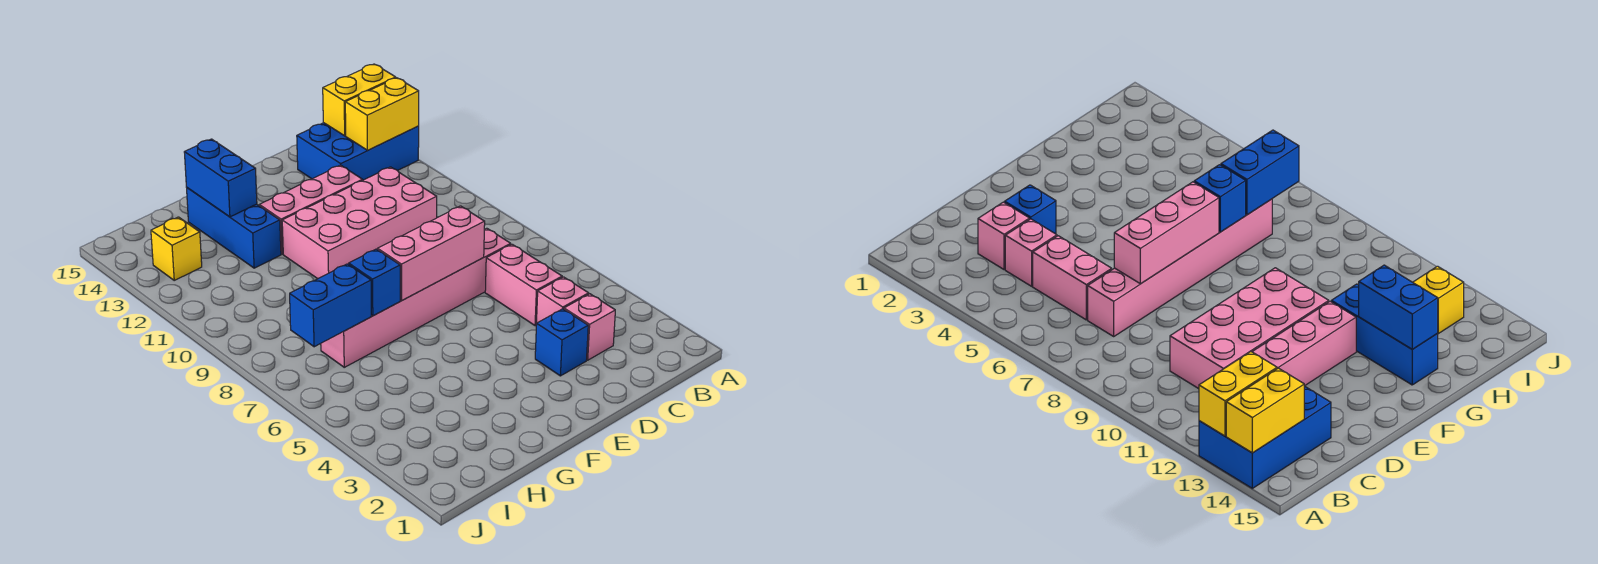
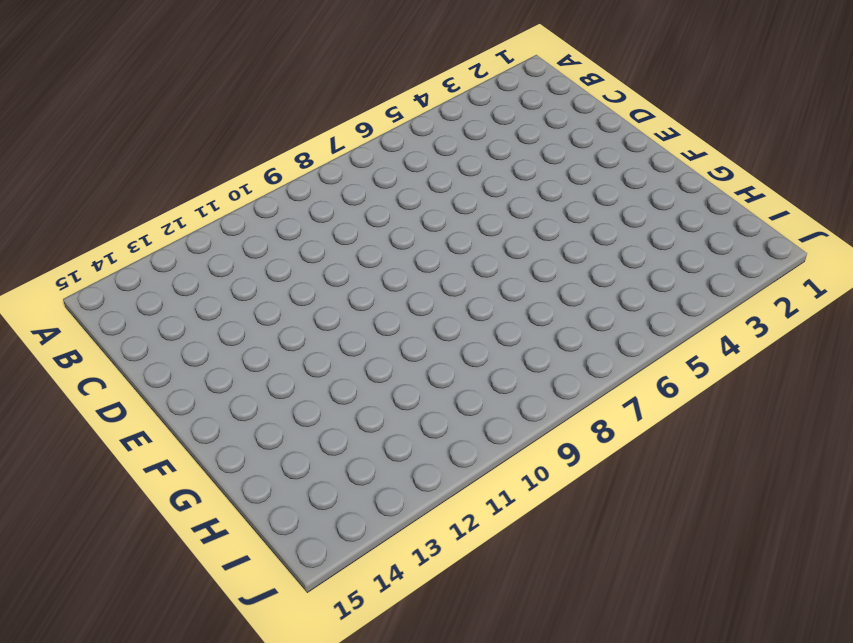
none -> blue 2x3 brick [297,123,419,180]
none -> pink 1x1 brick [564,294,615,360]
none -> pink 1x1 brick [536,277,589,325]

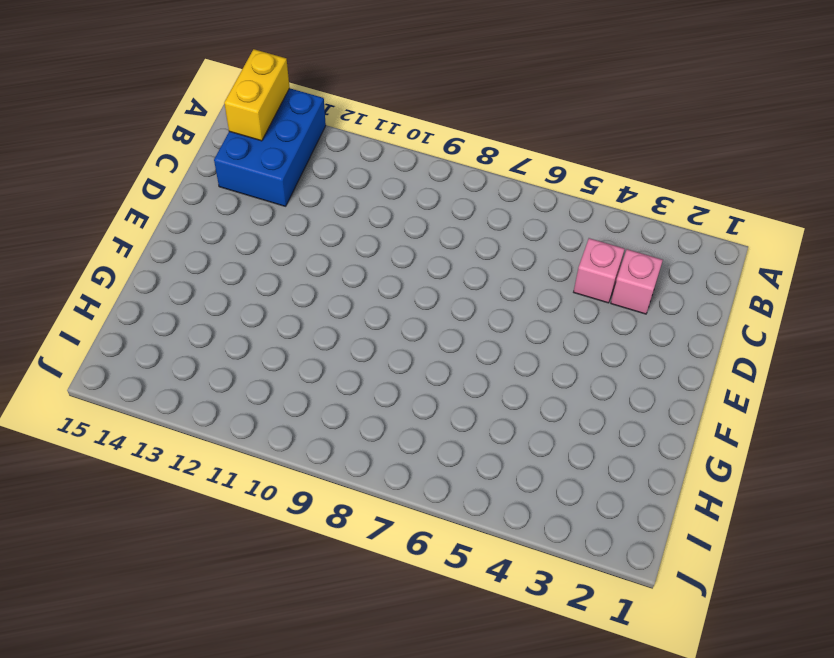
none -> pink 1x2 brick [485,244,562,326]
none -> pink 1x6 brick [321,228,511,367]
none -> pink 2x4 brick [282,167,437,279]

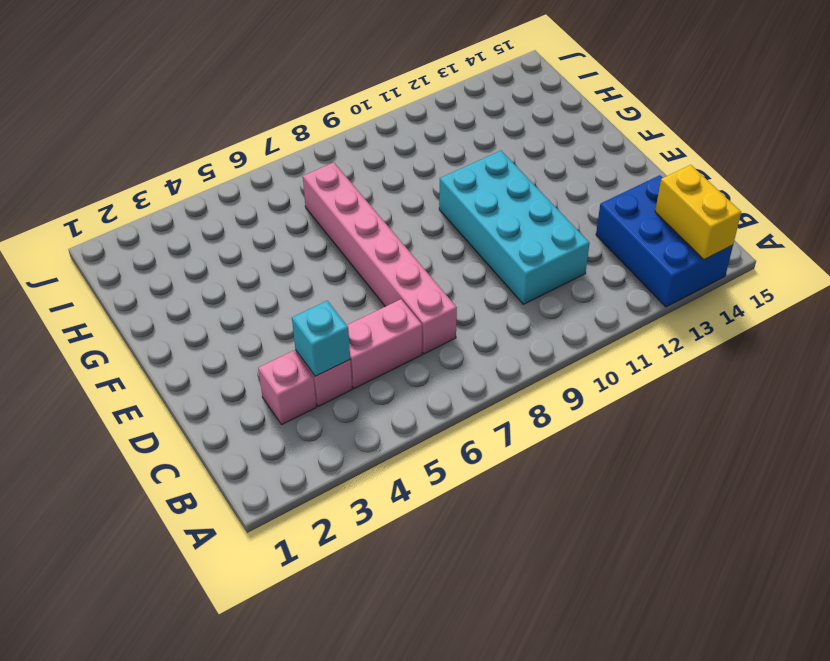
cyan 1x1 brick [292,301,350,376] -> none
cyan 2x4 brick [439,151,589,304] -> pink 2x4 brick [282,167,437,279]
none -> blue 1x1 brick [535,309,588,376]
none -> pink 1x3 brick [259,165,363,254]
none -> blue 1x3 brick [187,188,281,268]

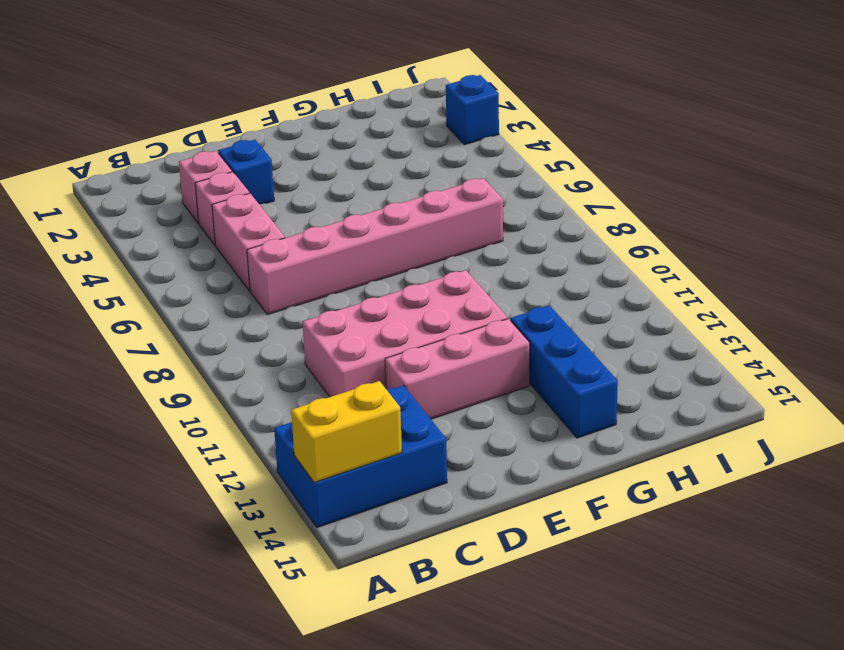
blue 1x1 brick [446,75,499,145] -> blue 1x1 brick moved to [349,249,400,316]
none -> yellow 1x1 brick [151,217,202,280]
none -> yellow 1x2 brick [345,78,419,150]
none -> pink 1x3 brick [378,206,485,300]

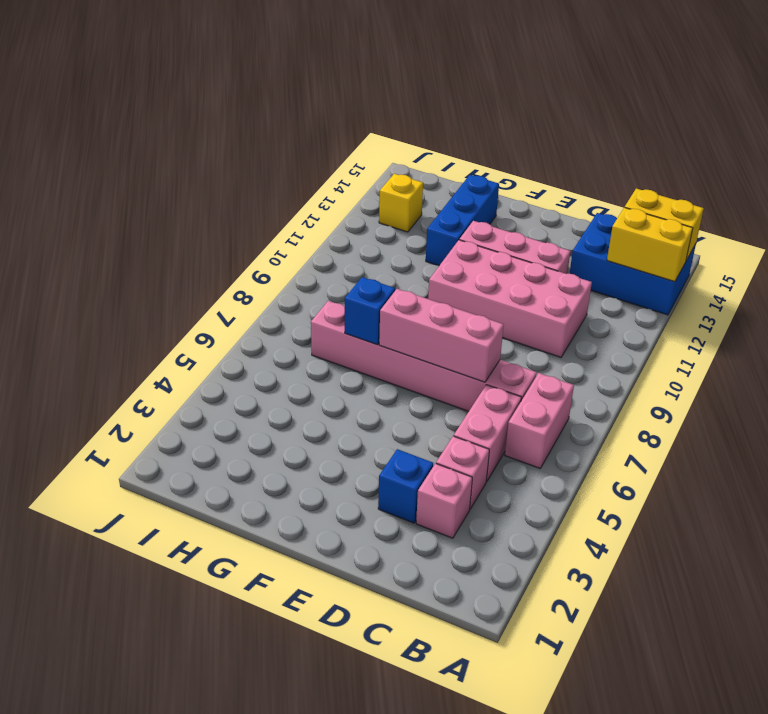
pink 1x2 brick [505,373,574,468] -> none
none -> blue 1x2 brick [184,139,257,217]
none -> blue 1x2 brick [290,264,372,347]

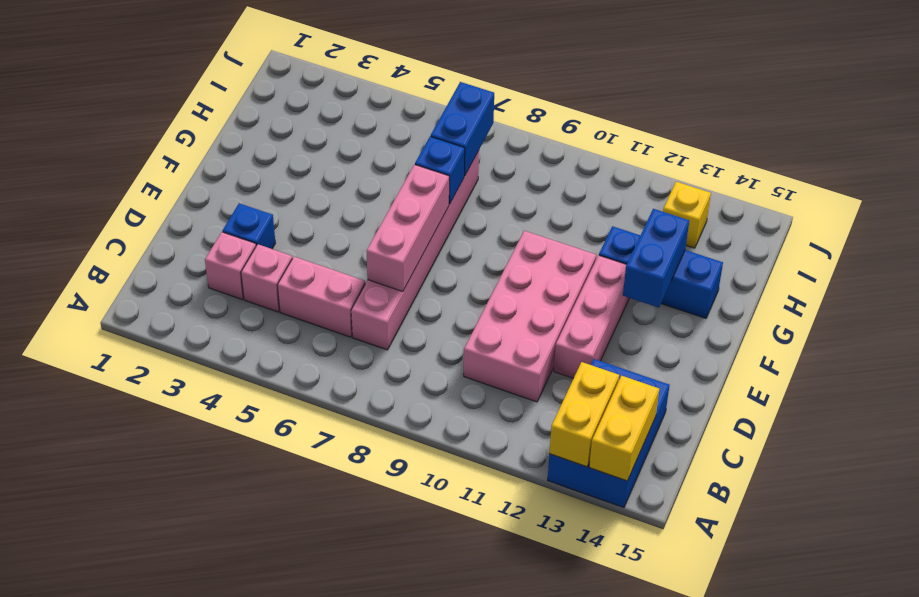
blue 1x2 brick [623,209,689,308] -> blue 1x2 brick turned to [184,139,257,217]

